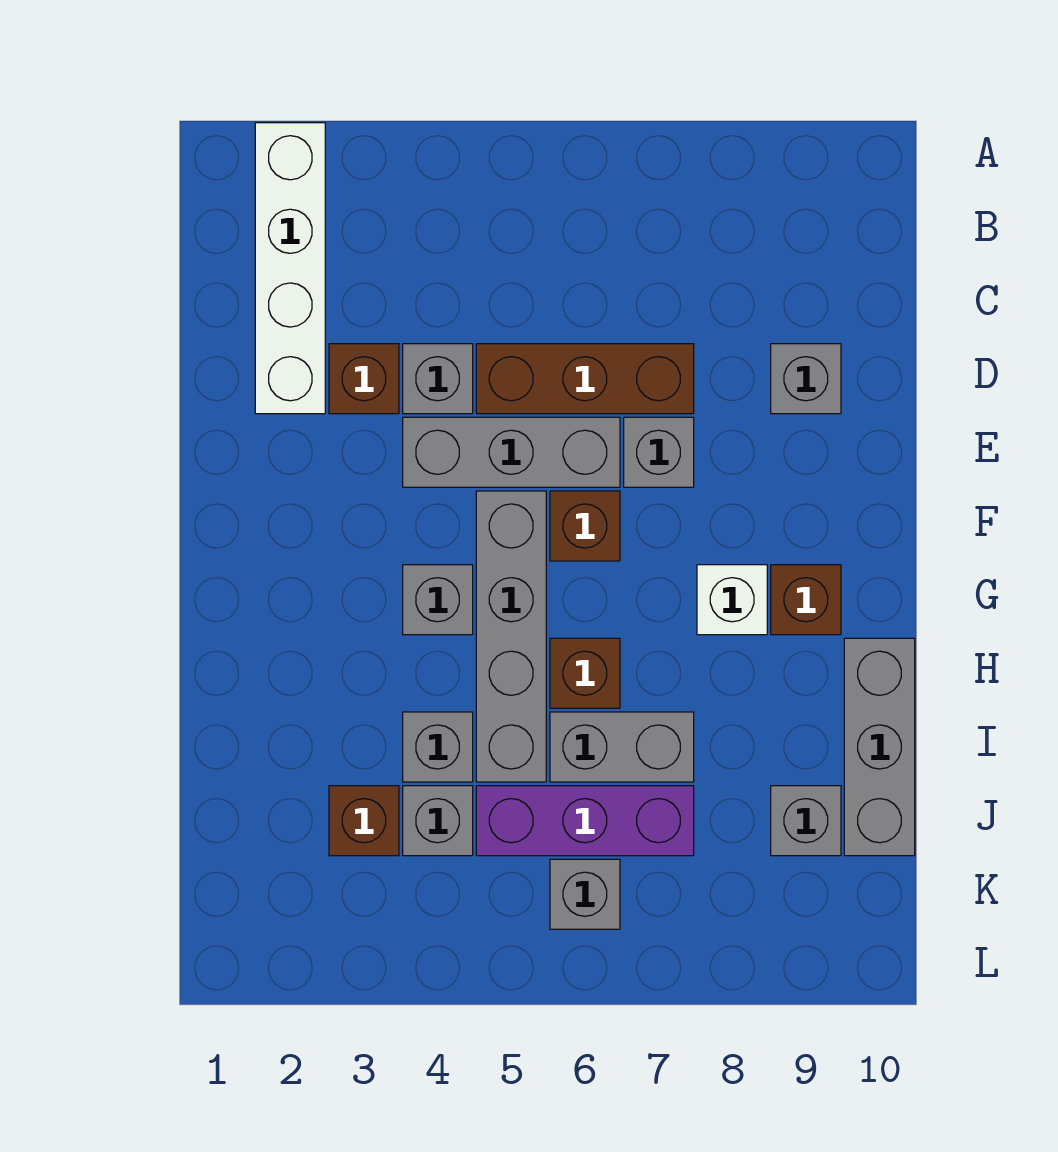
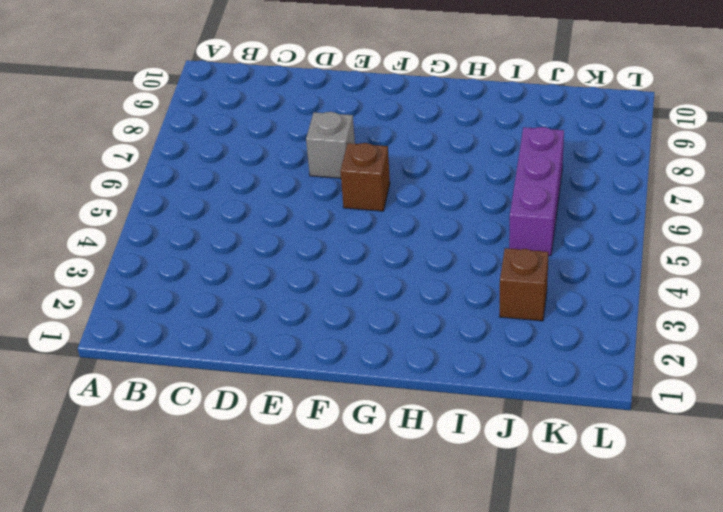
none -> white 1x4 brick [255,123,325,414]
none -> brown 1x1 brick [329,344,399,414]
none -> grey 1x1 brick [403,344,473,414]

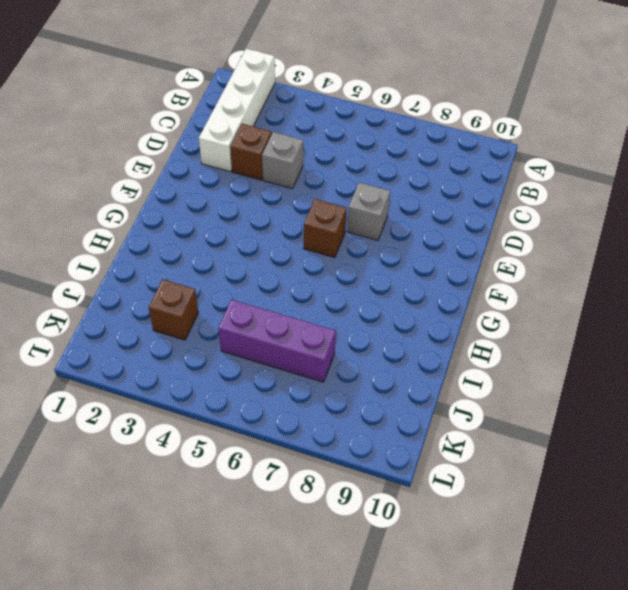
none -> brown 1x3 brick [476,344,694,414]
none -> grey 1x1 brick [771,344,841,414]
none -> grey 1x3 brick [403,417,620,487]

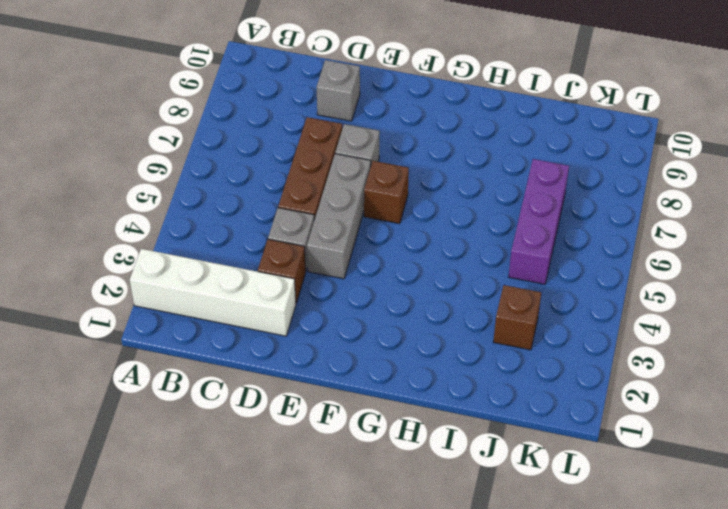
none -> grey 1x4 brick [476,491,546,782]
none -> grey 1x1 brick [403,565,473,635]
none -> white 1x1 brick [697,565,767,635]

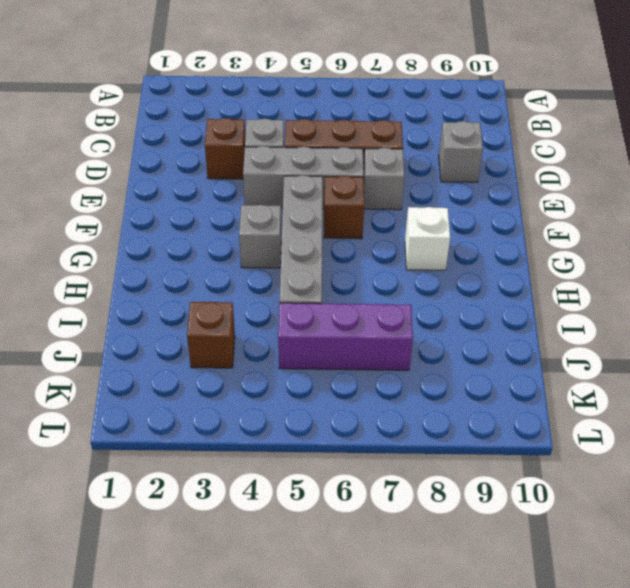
none -> white 1x4 brick [255,123,325,414]
none -> brown 1x1 brick [771,565,841,635]
none -> brown 1x1 brick [550,638,620,708]

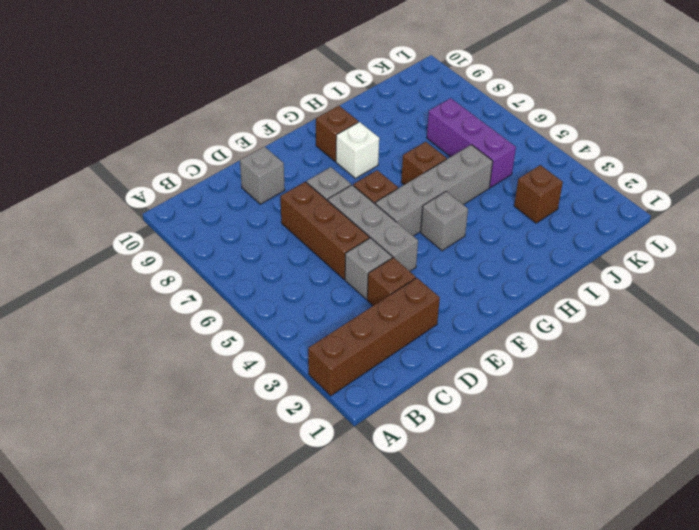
brown 1x4 brick [308,278,440,396] -> white 1x4 brick [255,123,325,414]
none -> grey 1x3 brick [844,638,915,856]
none -> grey 1x1 brick [403,712,473,782]
none -> grey 1x2 brick [550,712,694,782]

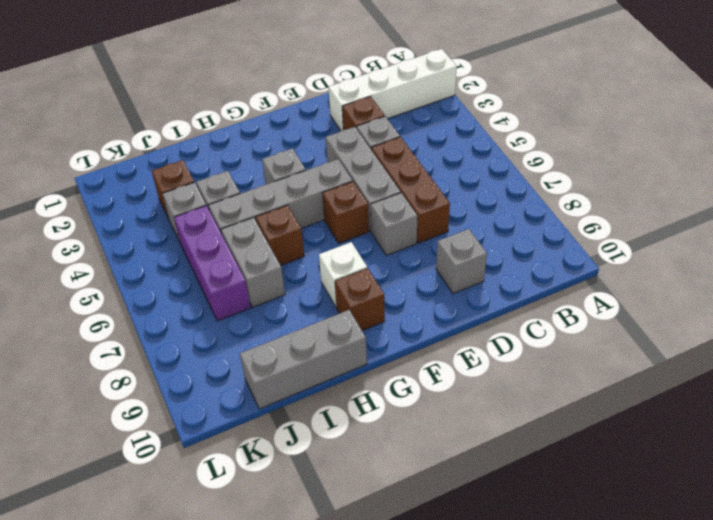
none -> grey 1x1 brick [771,786,841,856]
none -> grey 1x1 brick [550,859,620,929]

